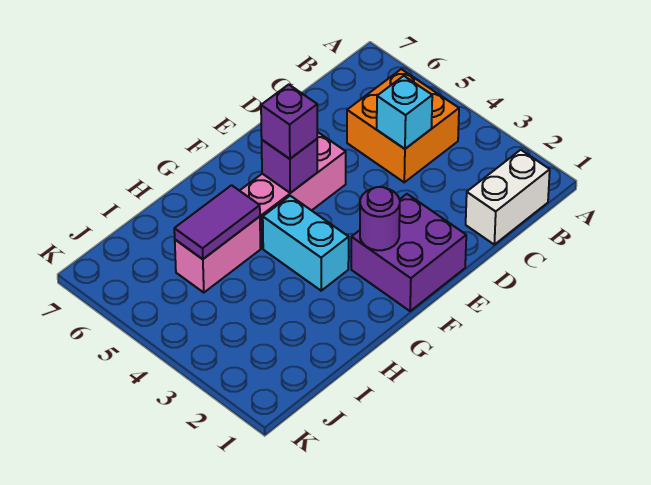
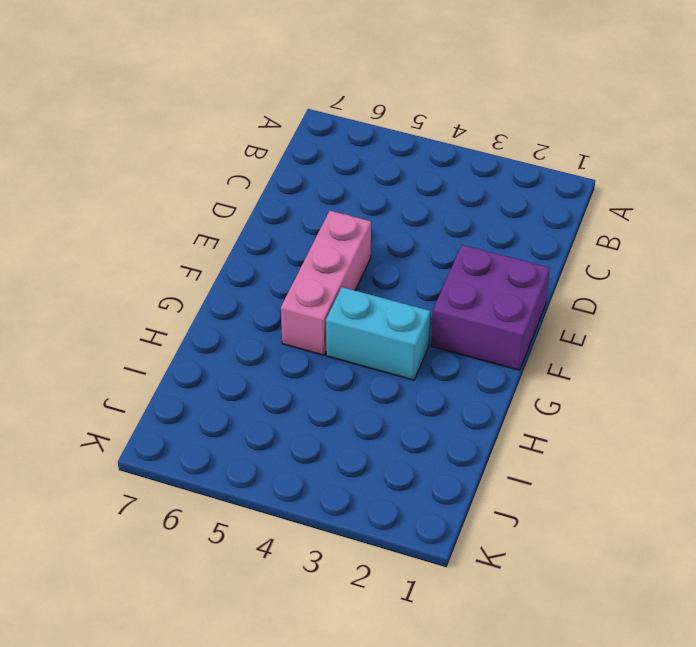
none -> white 1x2 brick [466,150,550,245]
none -> orange 2x2 brick [347,69,459,182]

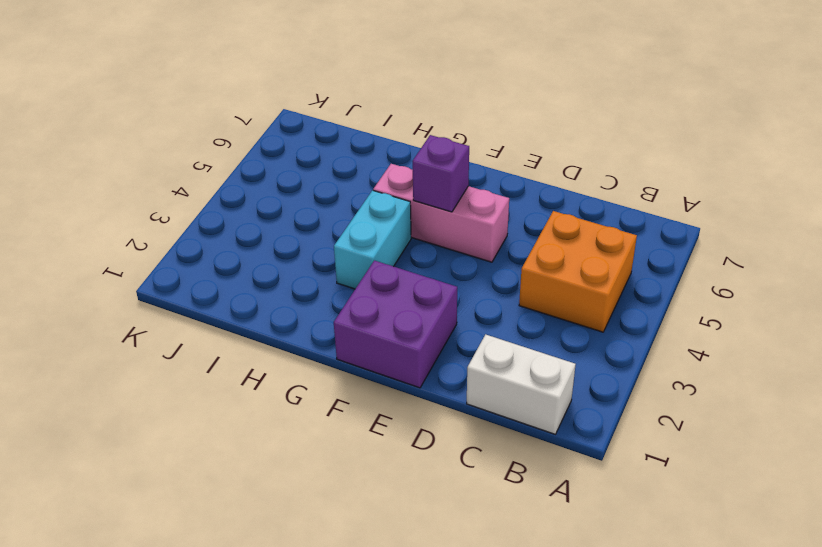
none -> pink 1x2 brick [175,216,260,293]
none -> cyan 1x1 brick [377,76,432,149]

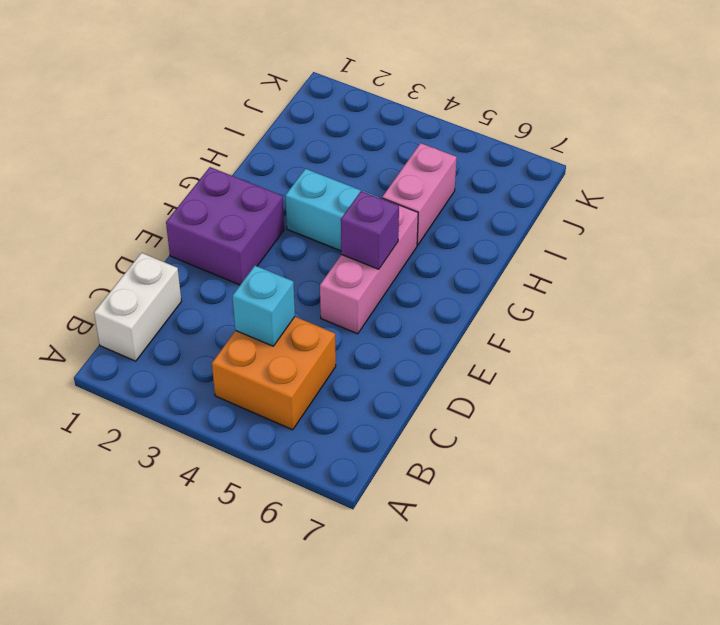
none -> purple 1x1 round brick [360,187,400,250]
none -> purple 1x2 tile [174,185,260,259]

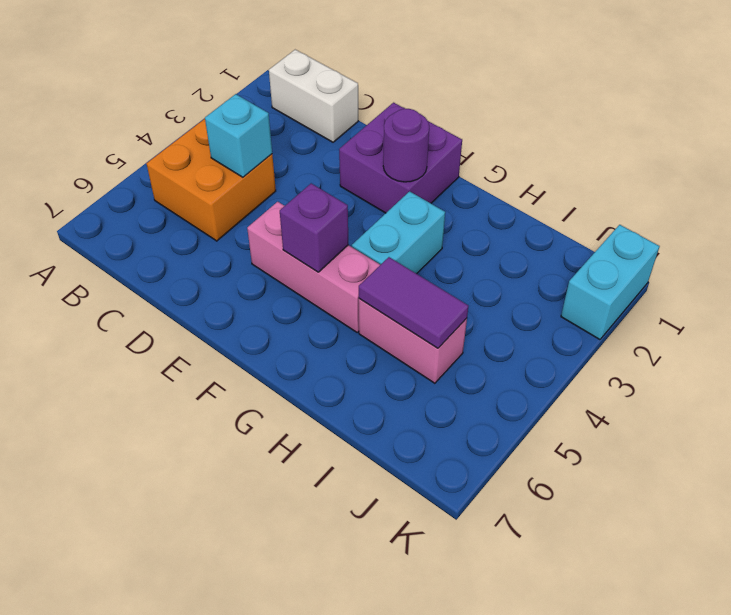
cyan 1x2 brick [561,225,660,340] -> none
none -> purple 1x1 brick [261,85,317,159]

